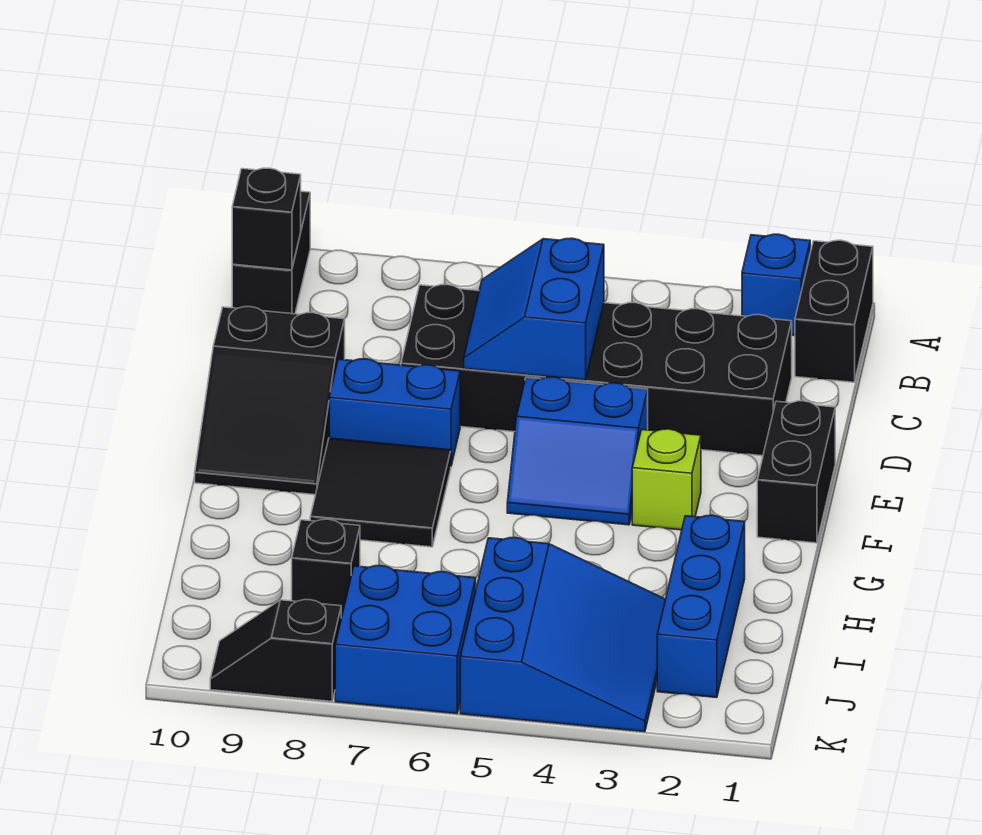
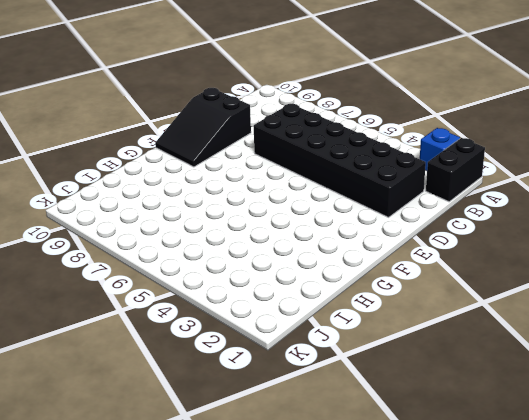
none -> black 1x2 brick [232,191,310,314]
none -> black 1x2 brick [757,401,835,543]
none -> blue 2x2 slope [507,377,648,525]

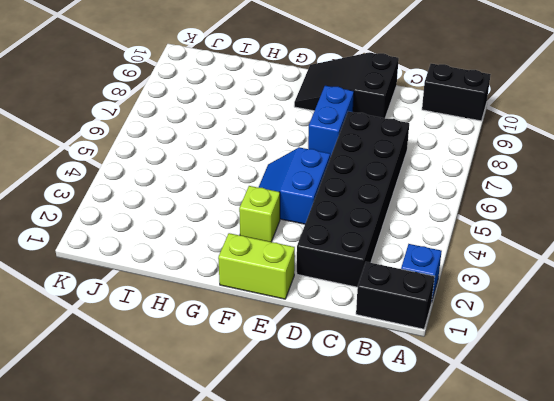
lime 1x2 brick [218,233,295,299] -> black 1x2 brick [757,401,835,543]
none -> black 2x2 tile [310,438,451,547]
none -> blue 1x3 brick [657,515,745,698]
none -> blue 3x3 slope [460,538,666,732]

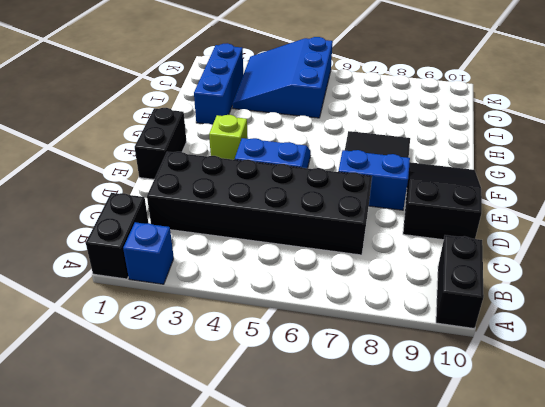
none -> black 1x1 brick [292,519,360,618]
none -> blue 2x2 brick [335,566,476,714]
none -> black 1x2 slope [210,600,341,702]

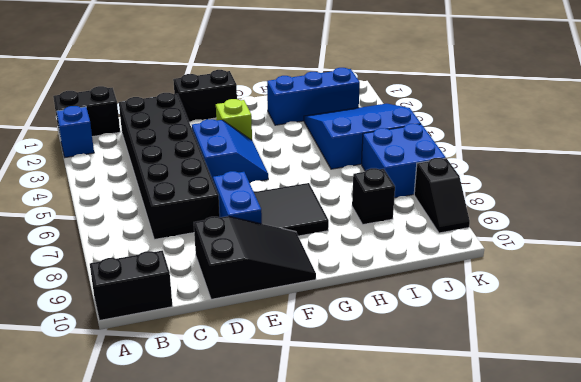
none -> black 1x1 brick [232,168,301,270]
none -> blue 2x2 slope [464,238,604,380]

